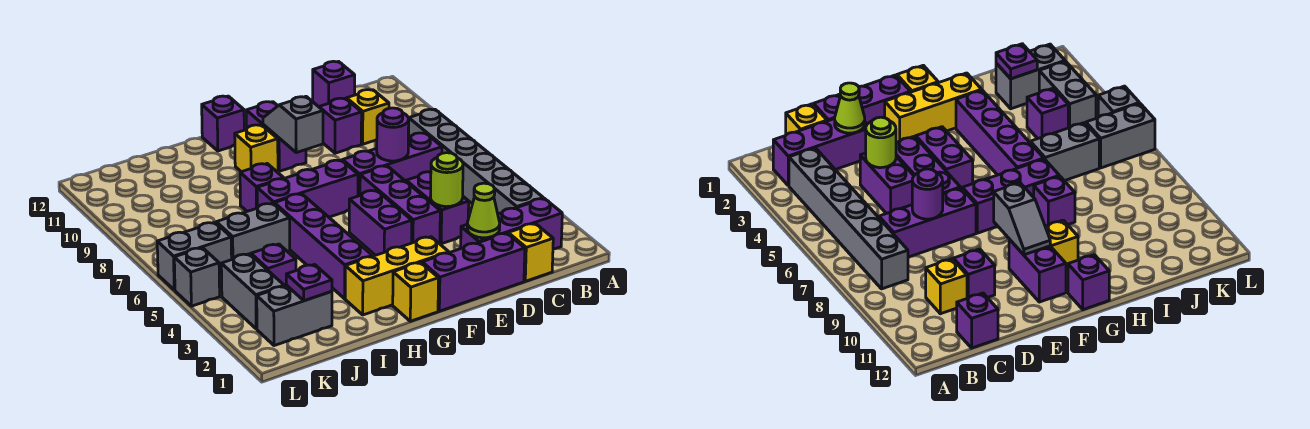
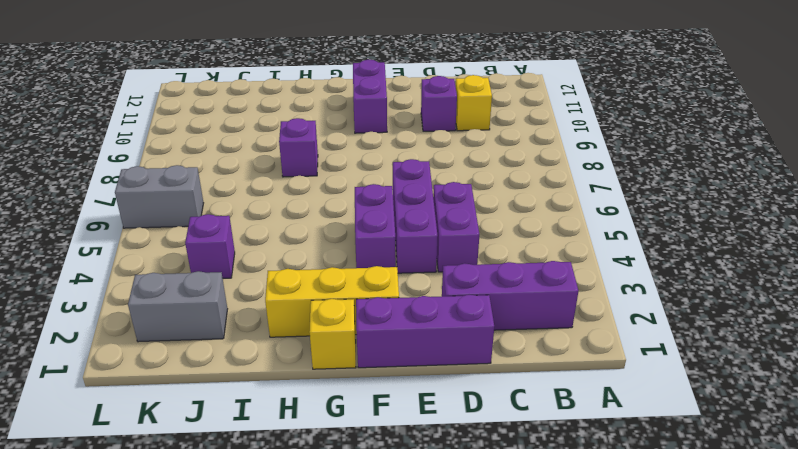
none -> grey 1x6 brick [408,109,543,214]
none -> yellow 1x1 brick [508,224,553,281]
none -> purple 1x3 brick [343,133,442,196]
none -> purple 1x1 brick [313,61,355,107]

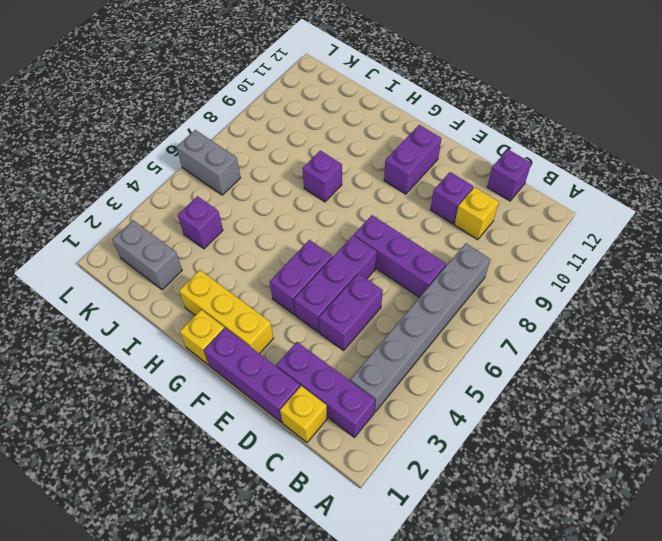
none -> purple 1x3 brick [257,160,358,217]
none -> yellow 1x1 brick [235,125,278,172]
none -> purple 1x1 brick [202,96,244,151]
none -> purple 1x4 brick [274,194,372,299]

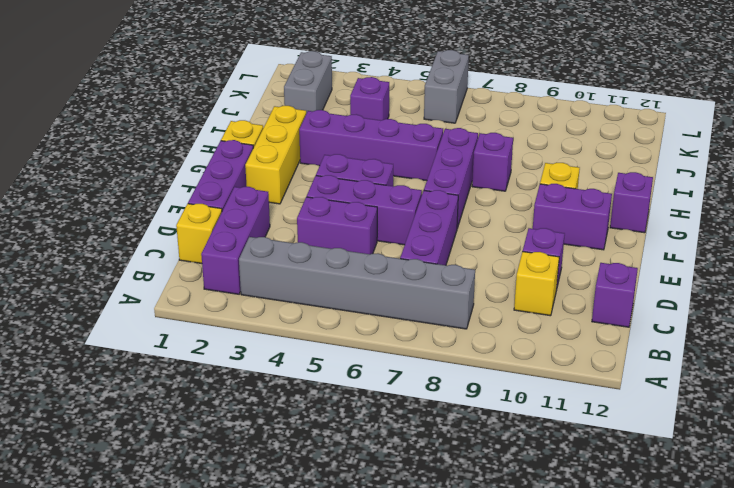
none -> grey 1x2 brick [216,203,290,259]
none -> grey 1x2 brick [221,254,284,329]
none -> grey 1x1 brick [174,248,220,306]
none -> lime 1x1 cone [467,183,500,238]

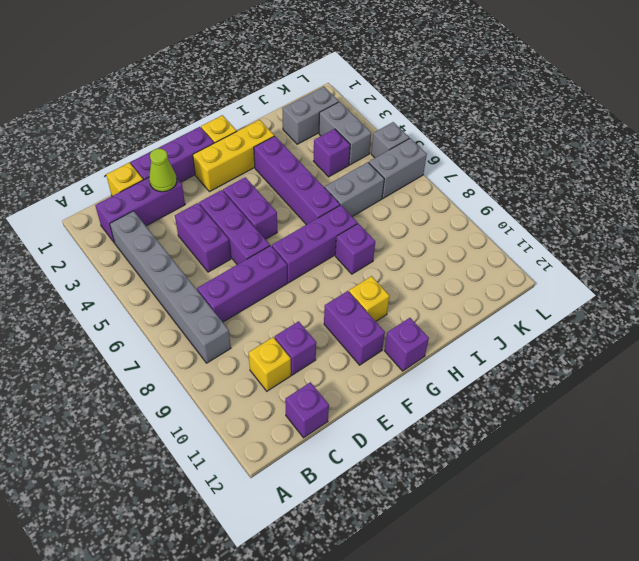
none -> lime 1x1 round brick [430,153,463,207]
none -> purple 1x1 round brick [377,108,409,161]
none -> grey 1x2 slope [263,97,323,153]
none -> purple 1x1 plate [286,265,332,301]

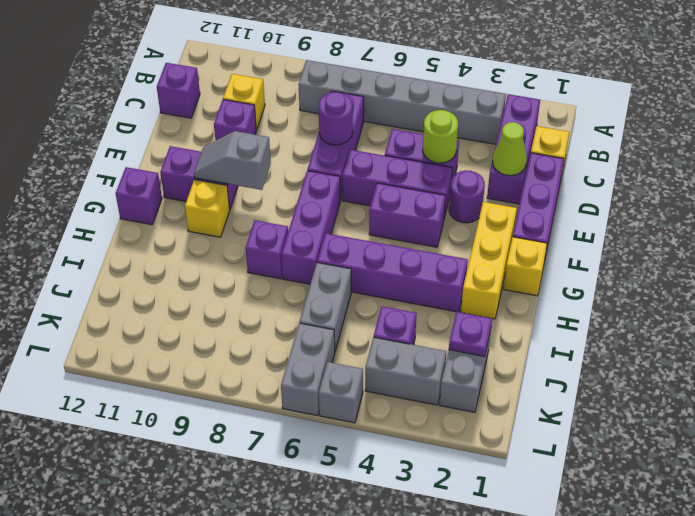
purple 1x1 round brick [449,170,485,223] -> none

